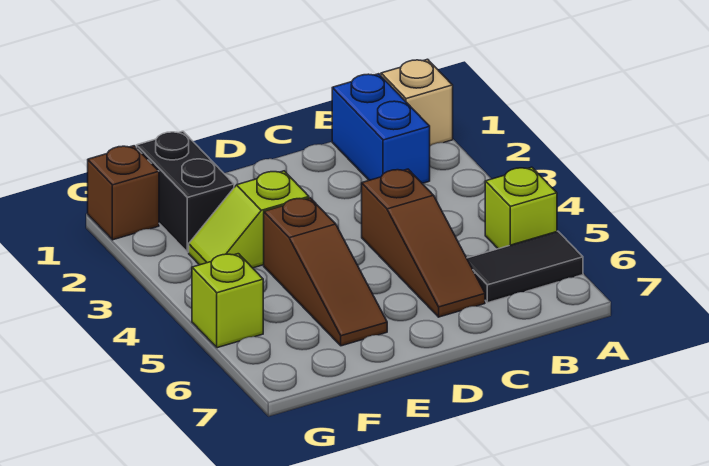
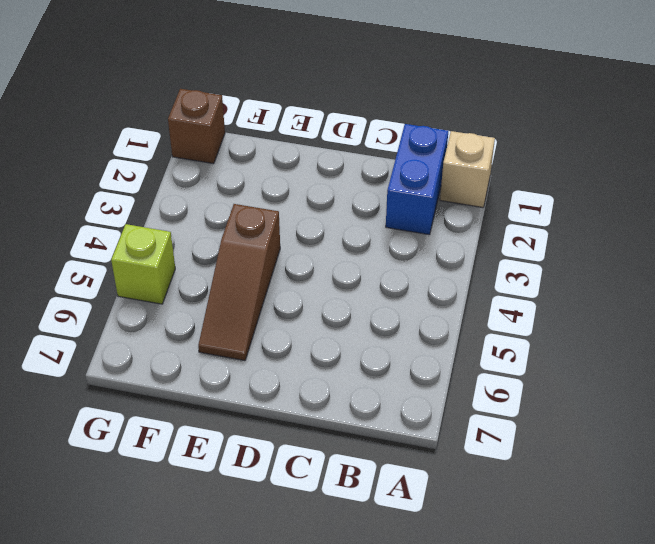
none -> lime 1x1 brick [485,167,557,249]
none -> black 1x2 tile [467,231,583,303]

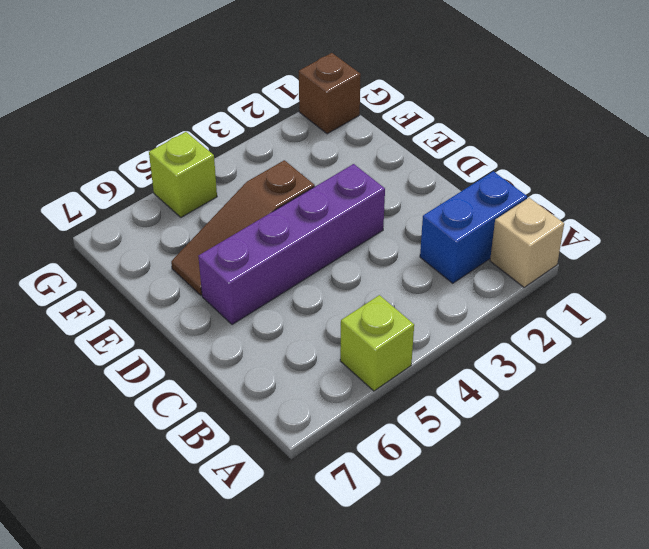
purple 1x4 brick [198,164,385,325] -> none
none -> black 1x2 tile [467,231,583,303]
none -> brown 1x3 slope [362,169,485,317]

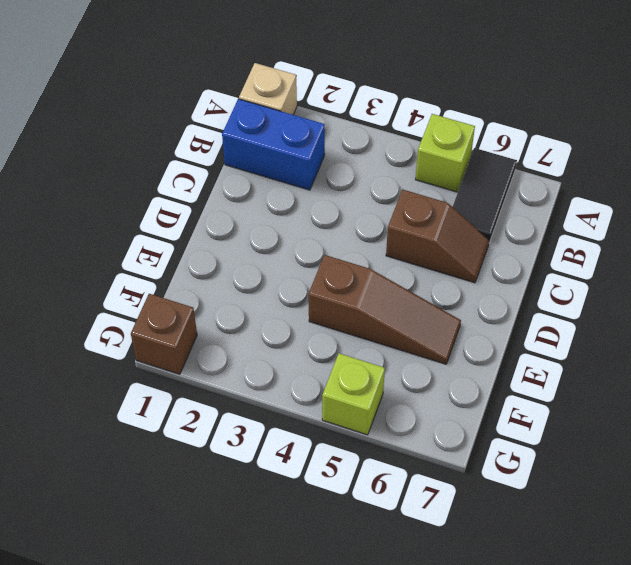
brown 1x2 slope [386,190,489,283] -> brown 1x3 slope [362,169,485,317]
none -> lime 1x2 slope [189,171,309,268]
none -> black 1x2 brick [137,131,234,252]

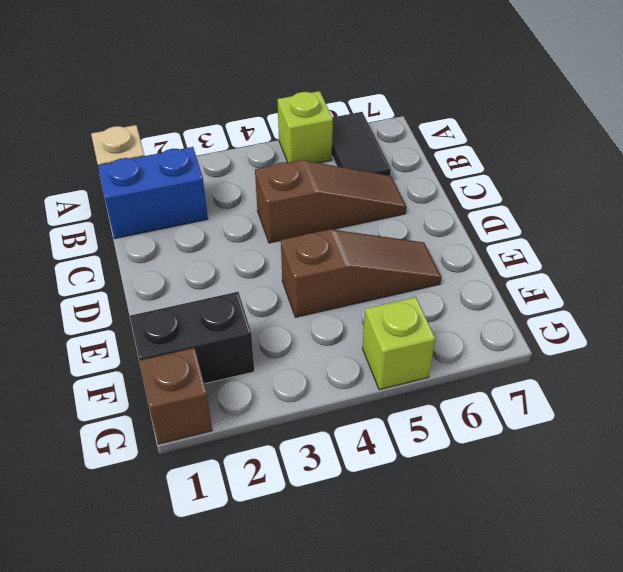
none -> lime 1x2 slope [189,171,309,268]

